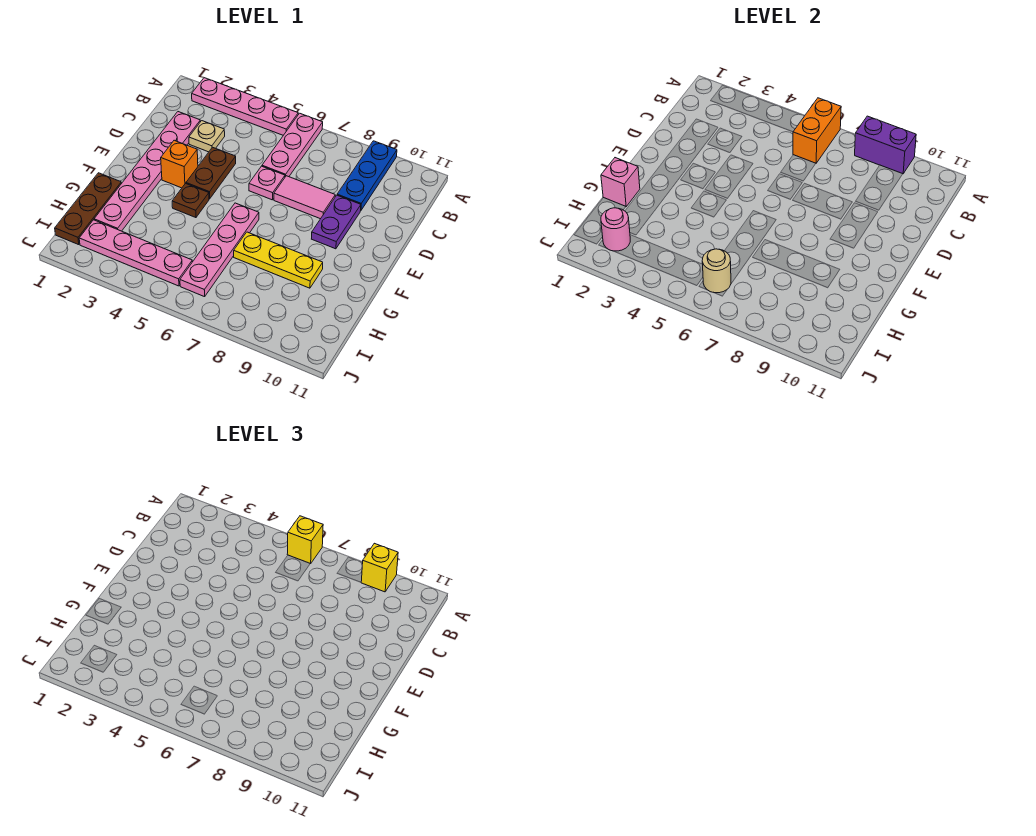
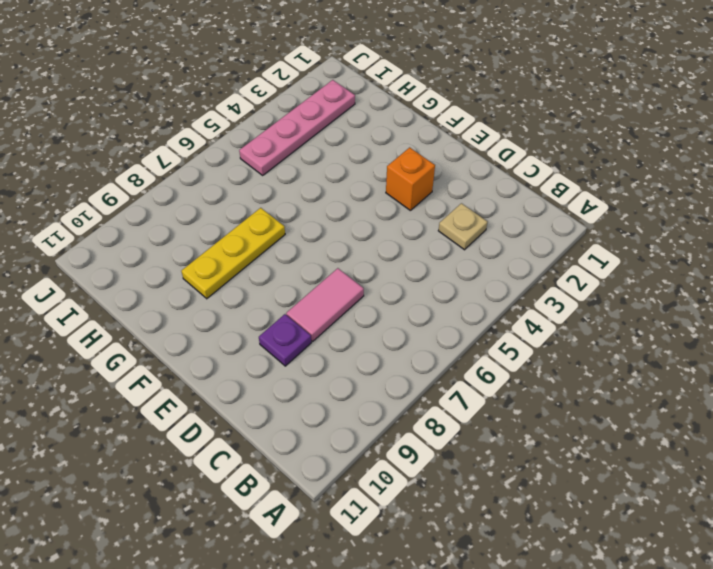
purple 1x1 plate [259,314,311,366] -> purple 1x2 plate [312,195,361,249]
none -> pink 1x4 plate [192,78,298,135]
none -> pink 1x3 plate [262,113,323,177]
none -> blue 1x3 plate [337,141,397,210]

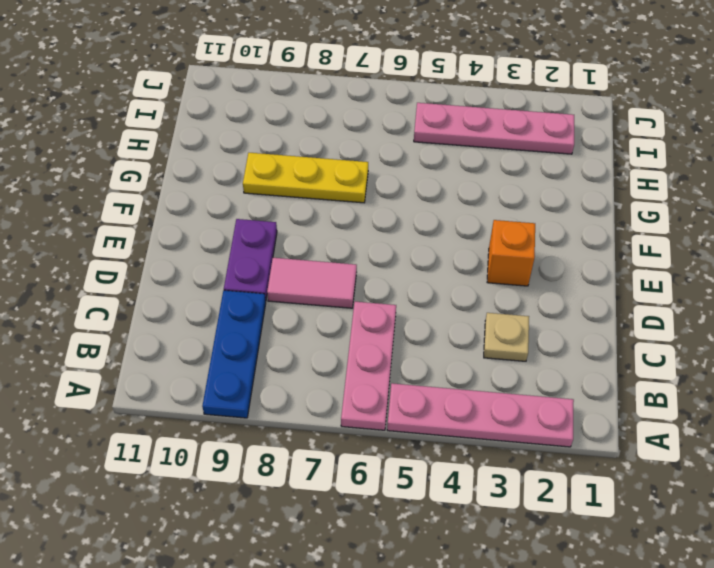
none -> pink 1x6 plate [94,112,200,231]
none -> brown 1x2 plate [186,147,236,199]
none -> pink 1x1 plate [249,166,285,200]

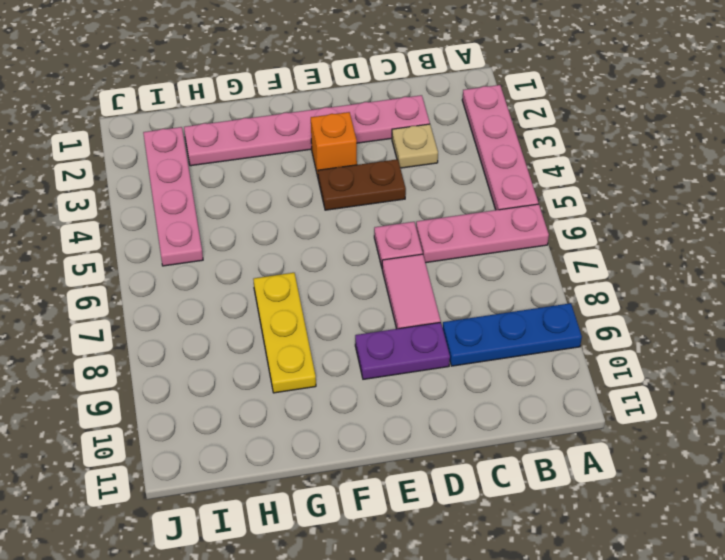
none -> brown 1x1 plate [172,184,209,218]
none -> pink 1x4 plate [180,203,259,297]
none -> brown 1x3 plate [55,173,121,245]

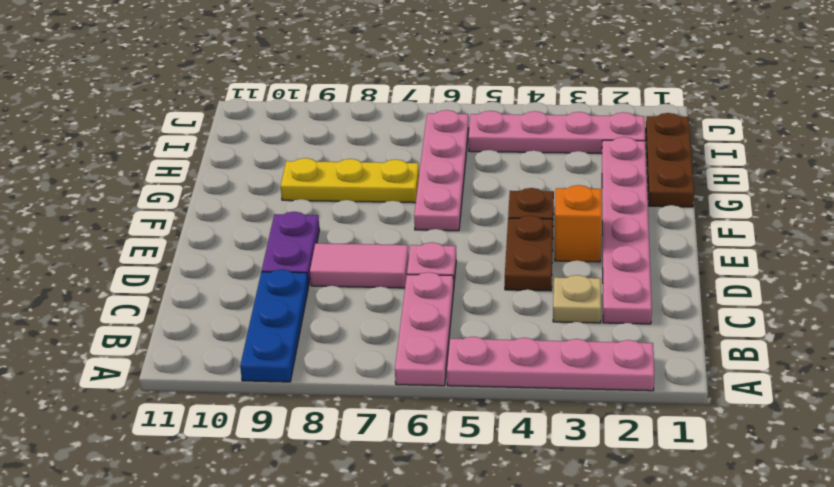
none -> orange 1x2 brick [793,98,841,163]
none -> purple 1x2 brick [855,116,916,174]
none -> pink 1x1 brick [601,158,640,206]

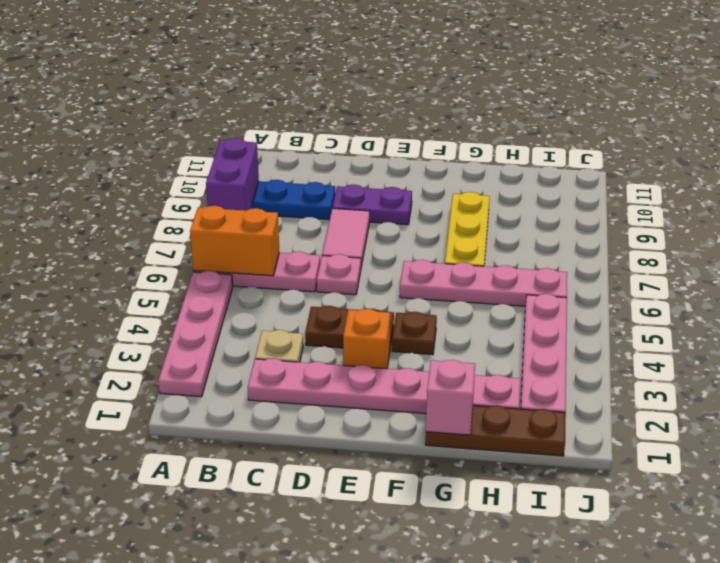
none -> pink 1x1 round brick [601,208,630,251]
none -> tan 1x1 round brick [702,249,731,293]
none -> yellow 1x1 brick [287,516,323,564]

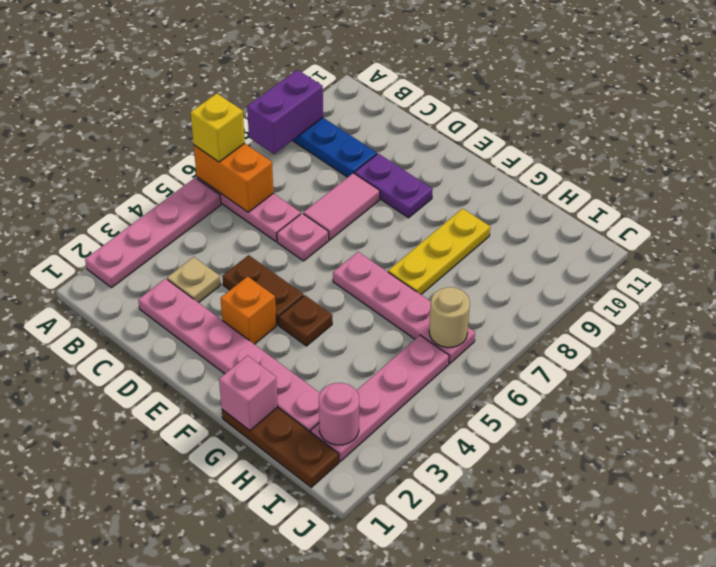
none -> yellow 1x1 brick [361,543,398,592]

